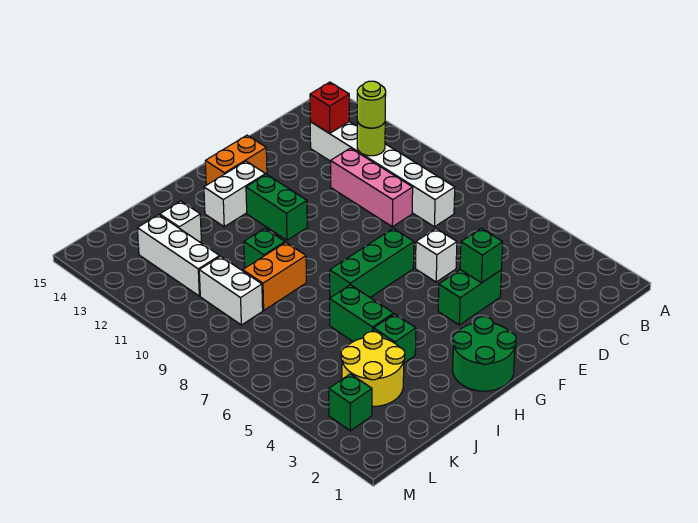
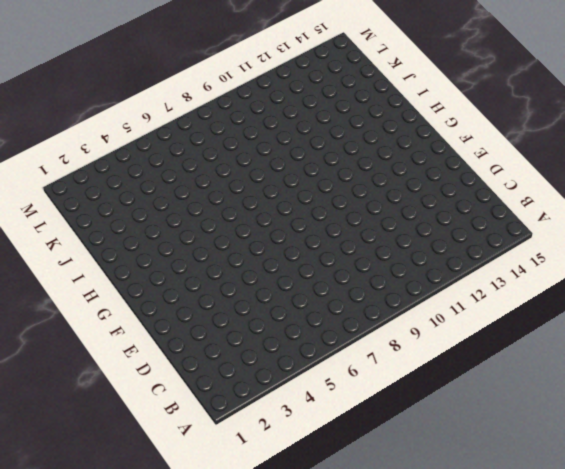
none -> white 1x6 brick [310,122,455,227]
none -> pink 1x3 brick [331,148,413,227]
none -> green 1x2 brick [438,270,501,325]

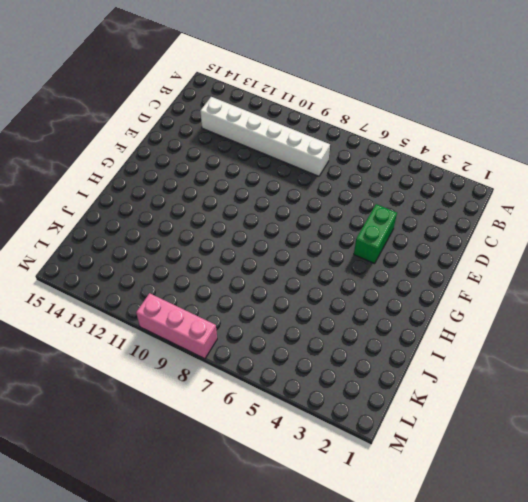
pink 1x3 brick [136,293,217,359] -> pink 1x3 brick moved to [331,148,413,227]
none -> white 1x1 brick [415,229,457,282]
none -> green 1x3 brick [330,229,414,298]
none -> orange 1x2 brick [205,135,267,185]

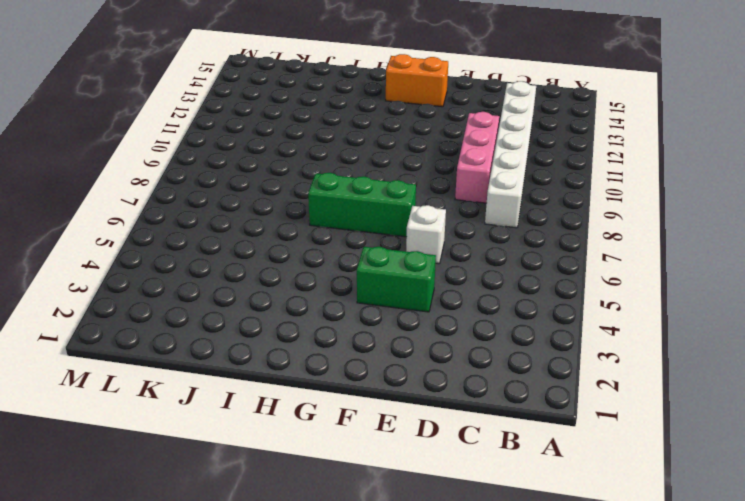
none -> green 2x2 round brick [453,317,516,391]
none -> green 1x2 brick [246,174,307,240]
none -> white 1x2 brick [204,161,266,227]

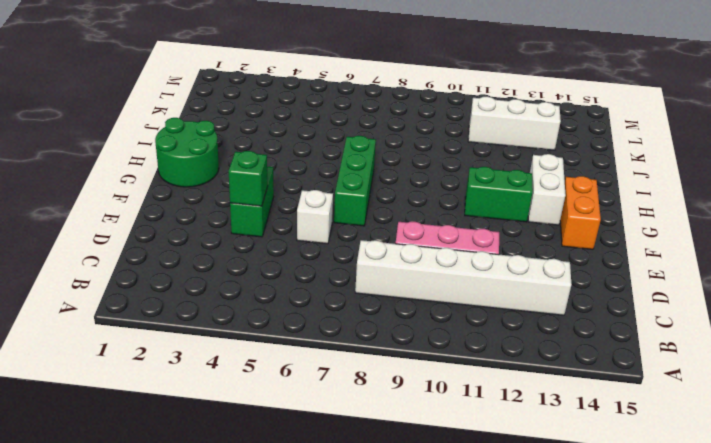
none -> green 1x1 brick [374,314,416,363]
none -> green 1x2 brick [329,285,393,342]
none -> orange 1x2 brick [243,242,306,310]

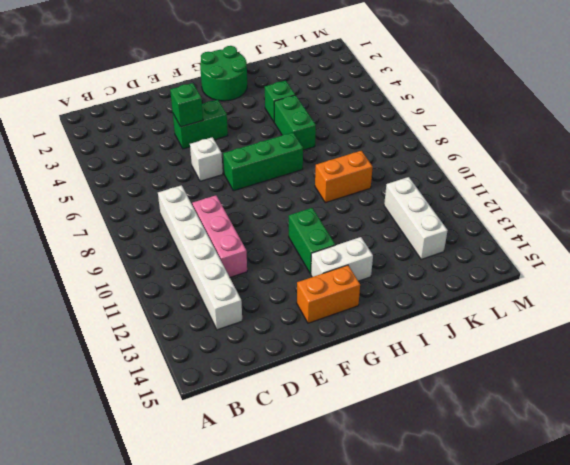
none -> green 1x1 brick [244,228,285,268]
none -> yellow 2x2 round brick [341,332,405,407]
none -> white 1x1 brick [160,201,201,242]

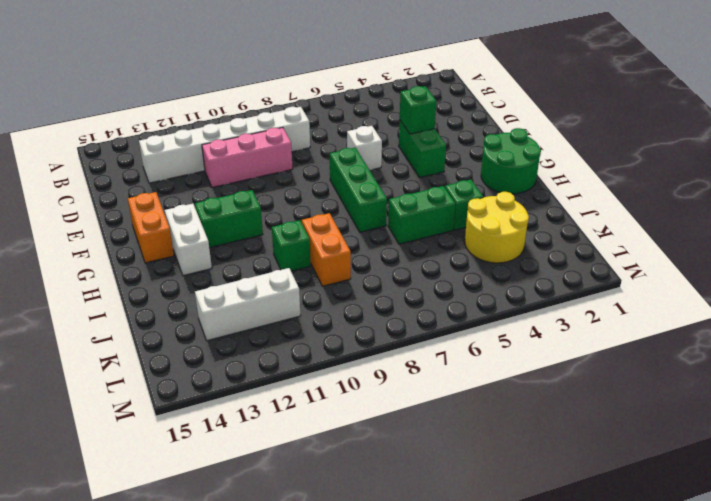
none -> white 1x1 brick [160,201,201,242]
none -> white 1x2 brick [199,256,263,325]
none -> green 1x1 brick [329,374,372,431]

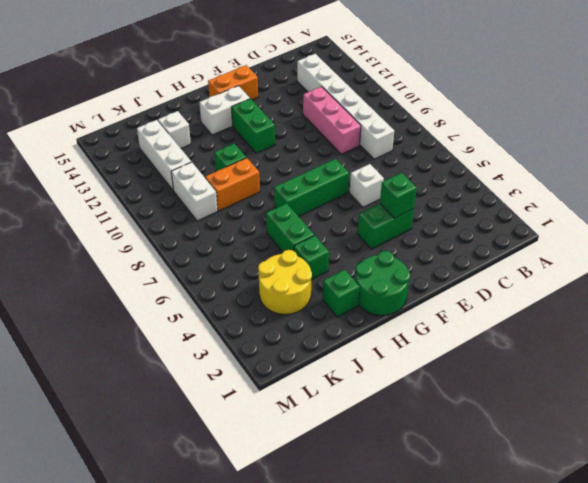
green 1x1 brick [323,270,360,317] -> green 1x1 brick moved to [329,374,372,431]
none -> lime 1x1 round brick [357,121,385,156]
none -> red 1x1 brick [310,82,349,133]
none -> lime 1x1 round brick [357,81,386,128]

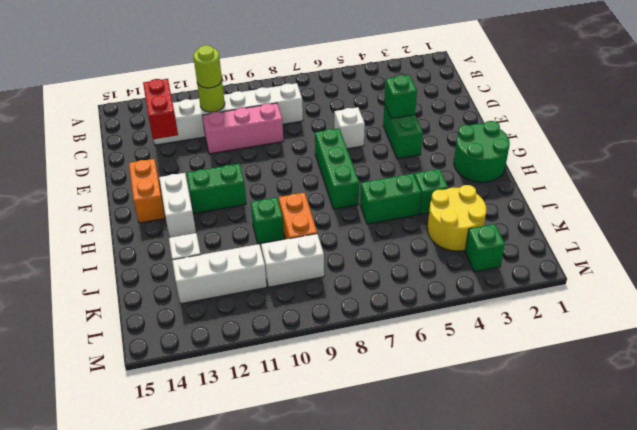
red 1x2 brick [143,79,178,139] -> red 1x1 brick [310,82,349,133]

